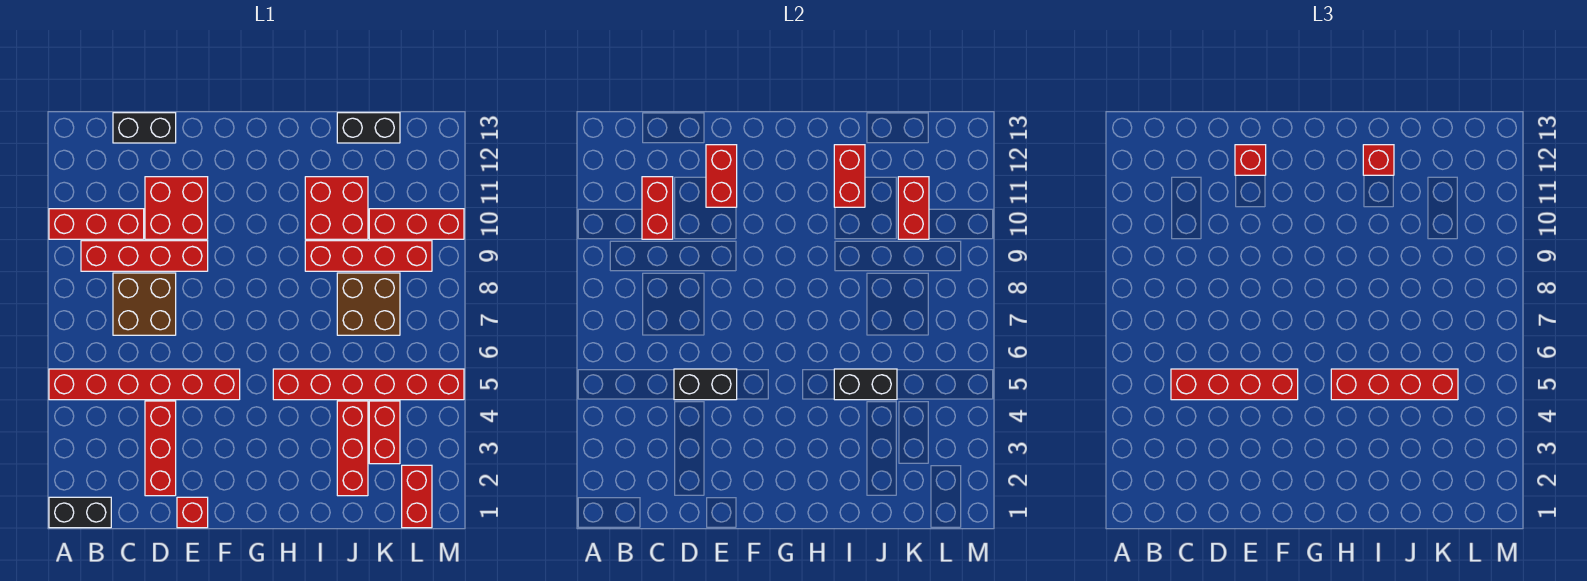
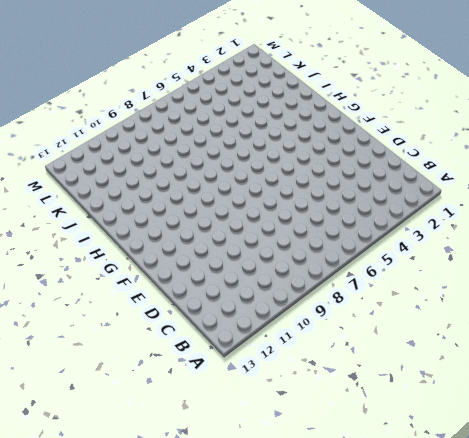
none -> black 1x2 brick [49,497,111,528]
none -> red 1x6 brick [49,369,240,400]
none -> red 1x3 brick [49,209,144,239]

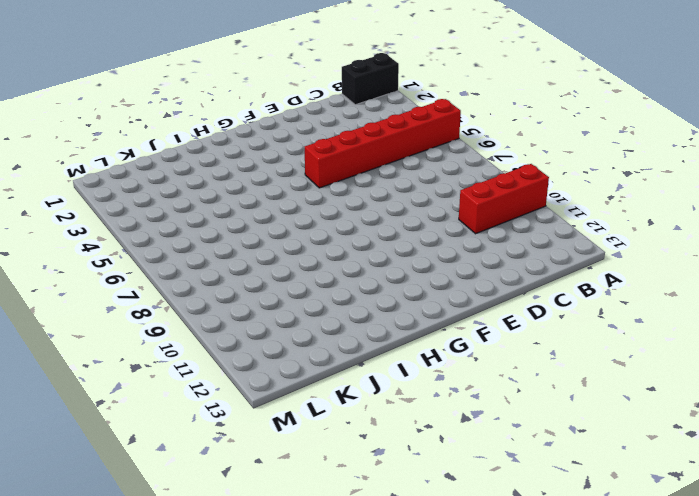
none -> red 1x4 brick [81,241,208,271]
none -> brown 2x2 brick [113,273,176,335]
none -> black 1x2 brick [113,113,176,143]

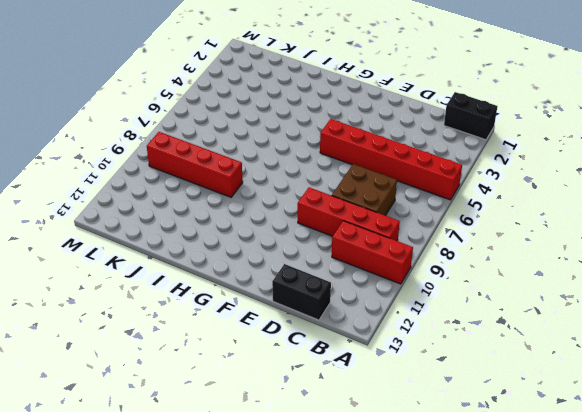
none -> red 1x3 brick [145,401,176,496]
none -> red 2x2 brick [145,177,208,239]
none -> red 1x1 brick [177,497,208,528]

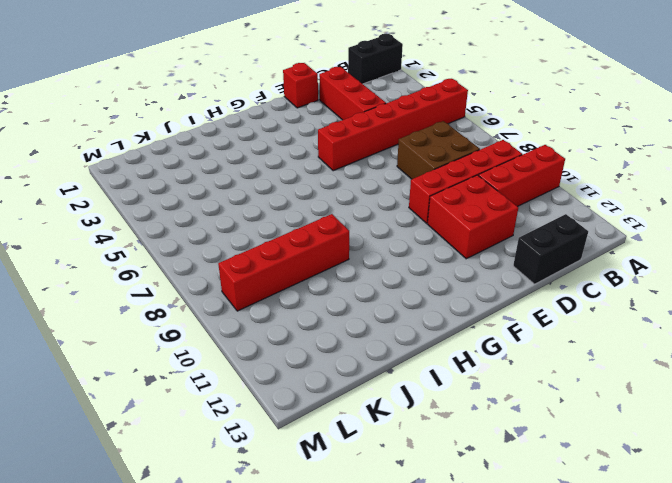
none -> red 1x6 brick [273,369,464,400]
none -> red 2x2 brick [305,177,368,239]
none -> red 1x3 brick [337,401,368,496]

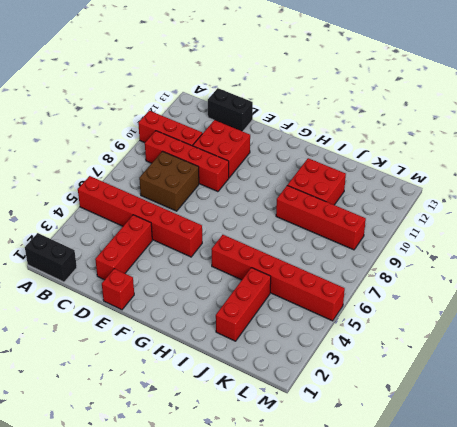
none -> brown 2x2 brick [337,273,400,335]
none -> black 1x2 brick [337,113,400,143]
none -> red 1x2 brick [369,401,400,464]

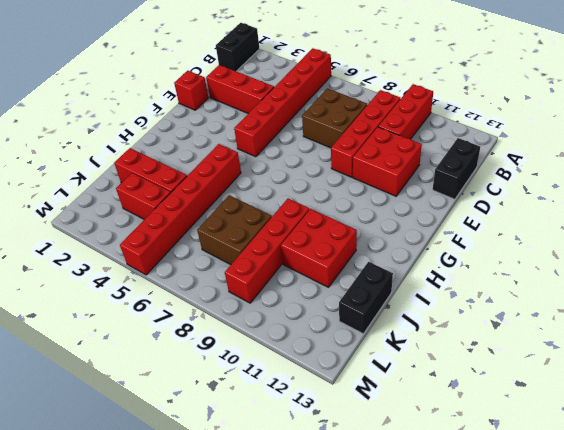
none -> red 1x3 brick [369,209,464,239]
none -> red 1x2 brick [402,465,432,528]
none -> red 1x2 brick [642,177,673,239]

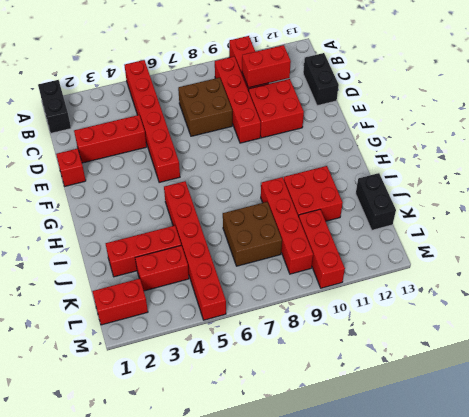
none -> black 1x2 brick [674,369,737,400]
none -> red 1x2 brick [706,145,737,207]
none -> black 1x2 brick [834,369,897,400]

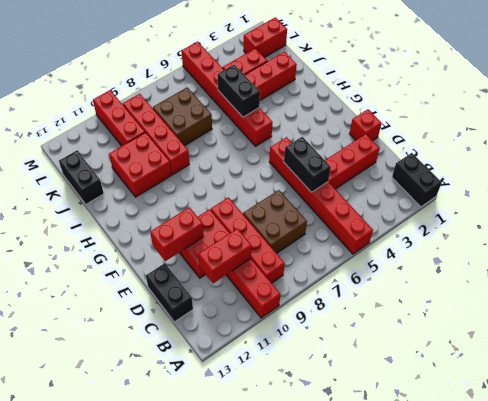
none -> red 1x2 brick [834,145,865,207]
none -> red 1x2 brick [898,177,929,239]
none -> red 1x4 brick [1171,369,1298,400]

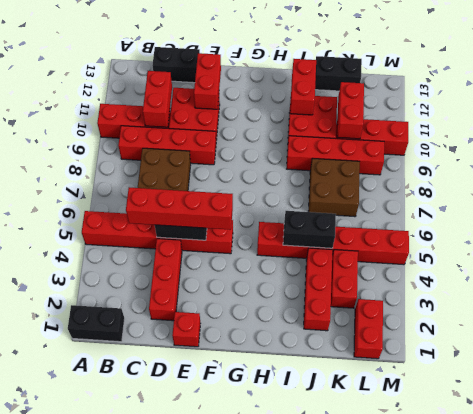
none -> red 1x1 brick [1235,145,1266,175]
none -> red 1x4 brick [1331,369,1458,400]
none -> red 1x1 brick [1363,145,1394,175]

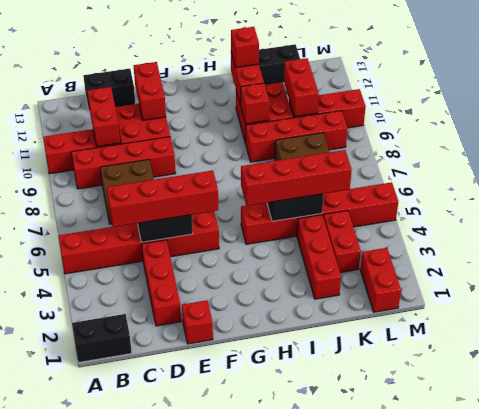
red 1x1 brick [240,83,269,124] -> red 1x1 brick moved to [1235,145,1266,175]

